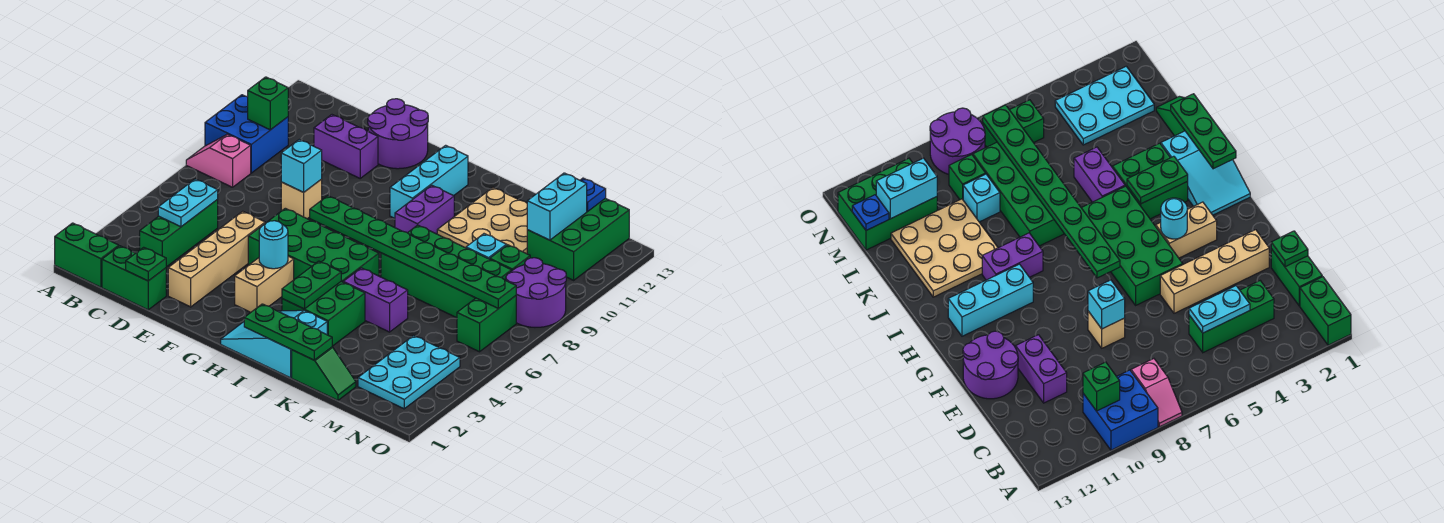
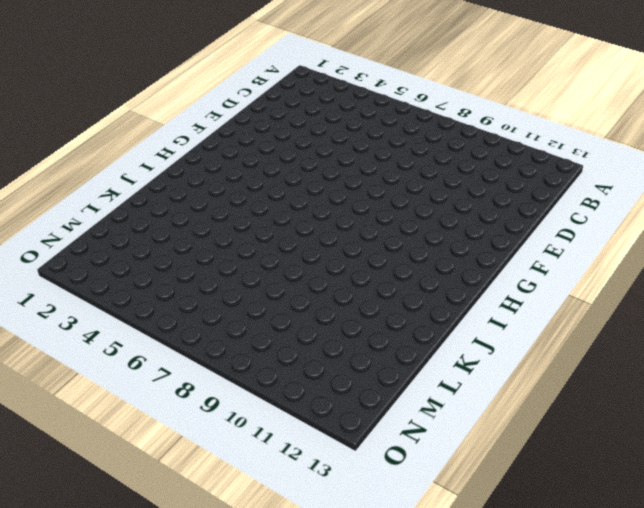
none -> green 1x2 brick [55,223,119,287]
none -> pink 1x2 slope [186,134,251,187]
none -> blue 2x2 brick [205,95,288,173]
none -> green 1x2 brick [102,246,166,310]

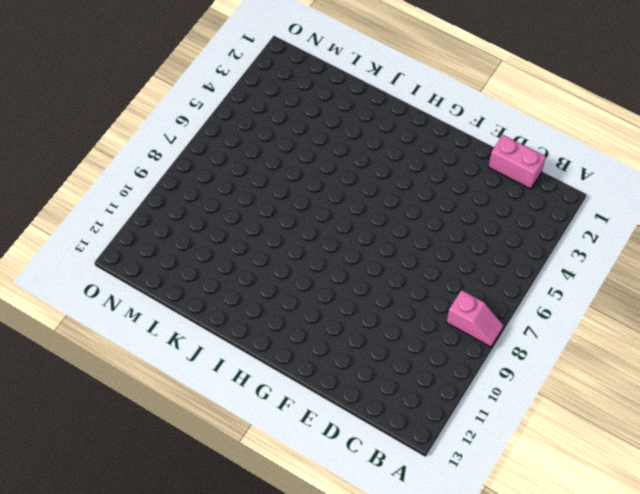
pink 1x2 brick [489,135,546,189] -> green 1x2 brick [102,246,166,310]
none -> green 1x2 brick [55,223,119,287]
none -> blue 2x2 brick [205,95,288,173]
none -> green 1x3 brick [140,200,218,267]
none -> purple 1x2 brick [314,115,378,178]

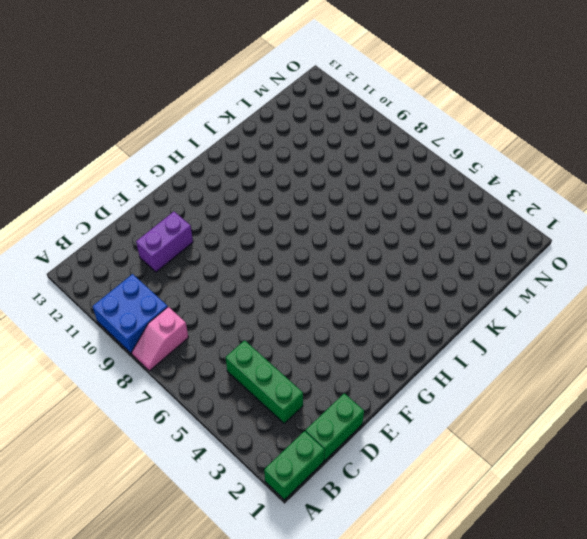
none -> tan 1x4 brick [168,211,265,307]
none -> tan 1x1 brick [281,179,322,219]
none -> purple 2x2 round brick [368,99,428,169]
none -> green 2x4 brick [248,208,379,282]

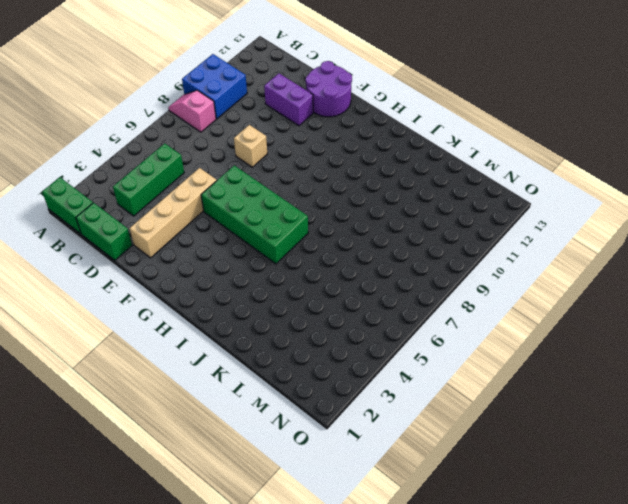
none -> tan 1x2 brick [235,256,294,312]
none -> cyan 2x3 slope [221,310,327,378]
none -> cyan 1x3 brick [390,145,468,218]
none -> green 2x2 brick [282,282,365,346]

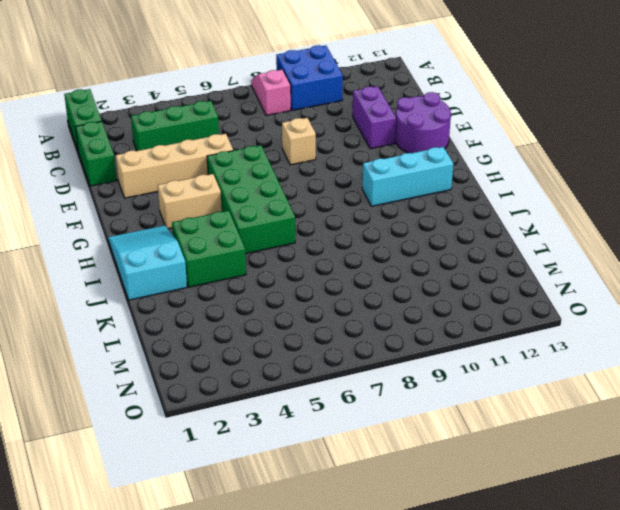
none -> purple 1x2 brick [395,185,454,234]
none -> purple 1x2 brick [343,268,408,332]
none -> green 2x4 brick [381,225,511,318]
none -> tan 3x3 plate [437,188,527,254]

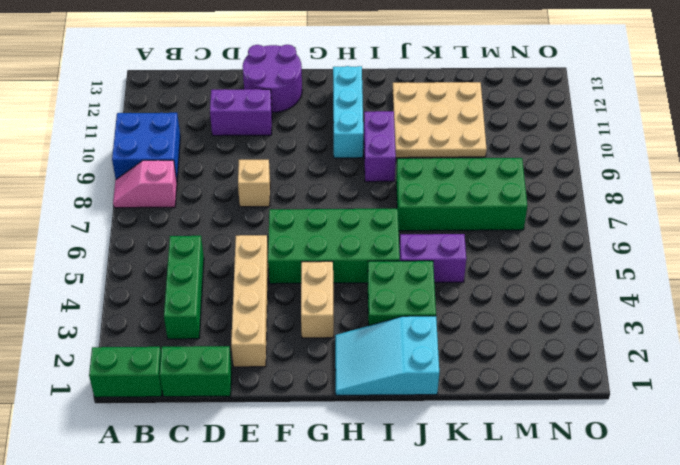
none -> green 1x2 slope [292,347,356,400]
none -> cyan 1x1 brick [466,234,507,259]
none -> cyan 2x3 plate [358,336,460,409]
none -> green 1x1 brick [490,245,530,271]

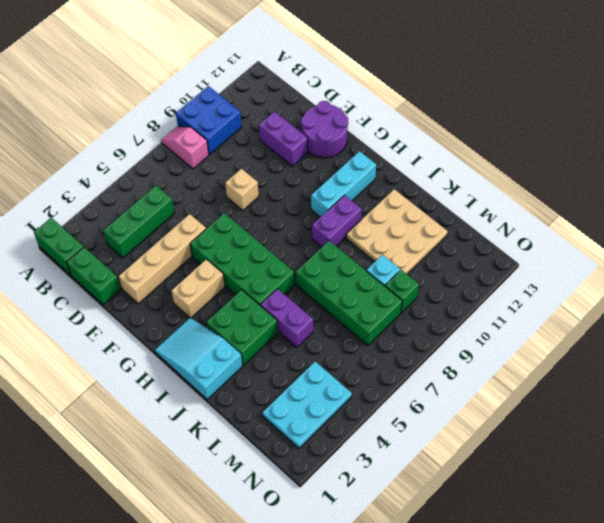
none -> green 1x2 slope [292,347,356,400]
none -> green 2x3 brick [527,198,629,280]
none -> green 1x2 brick [457,296,516,352]
none -> purple 2x2 round brick [506,258,566,327]

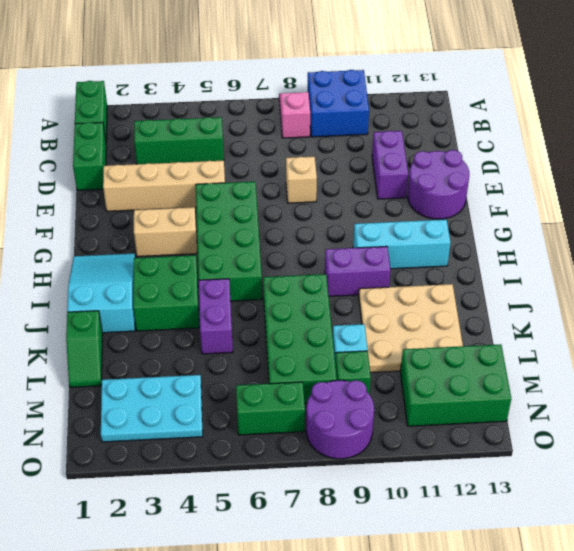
none -> green 1x1 brick [248,77,288,130]
none -> cyan 1x2 plate [158,179,218,227]
none -> green 1x1 plate [126,247,166,281]
none -> cyan 1x1 brick [281,140,322,192]

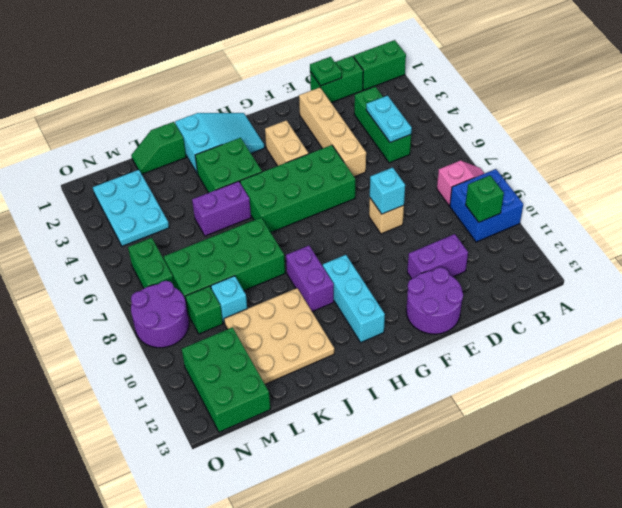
none -> cyan 1x1 round brick [259,221,288,269]
none -> green 1x8 plate [310,196,516,309]
none -> green 1x3 plate [244,304,332,360]
none -> green 1x2 plate [282,261,341,309]

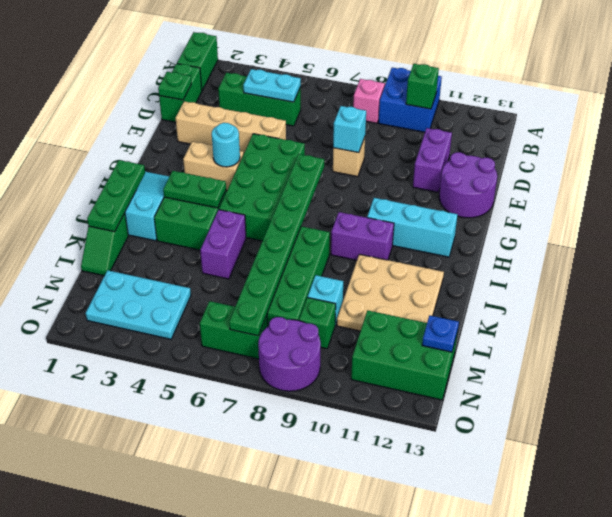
none -> cyan 1x2 brick [527,173,587,240]

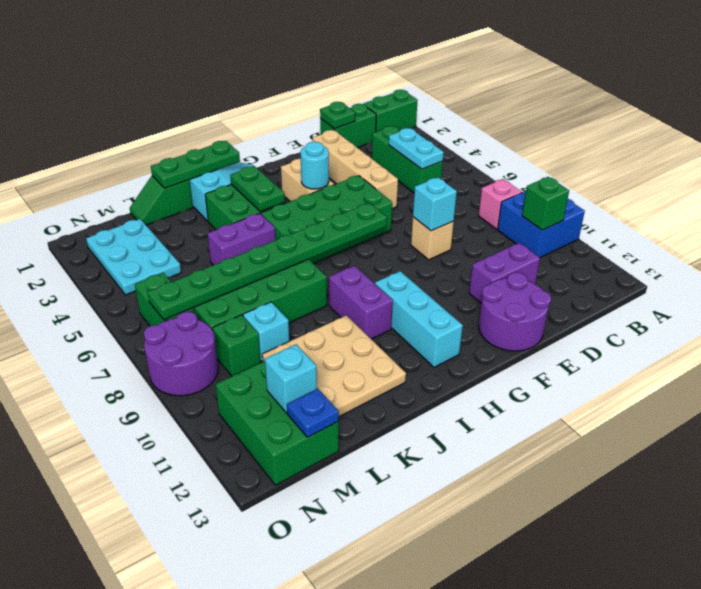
cyan 1x1 brick [265,344,317,413] -> cyan 1x2 brick [527,173,587,240]

